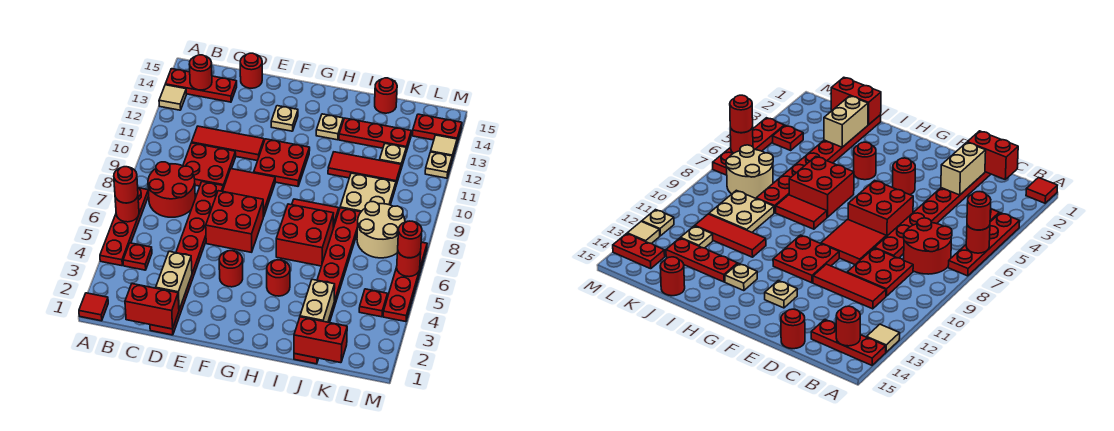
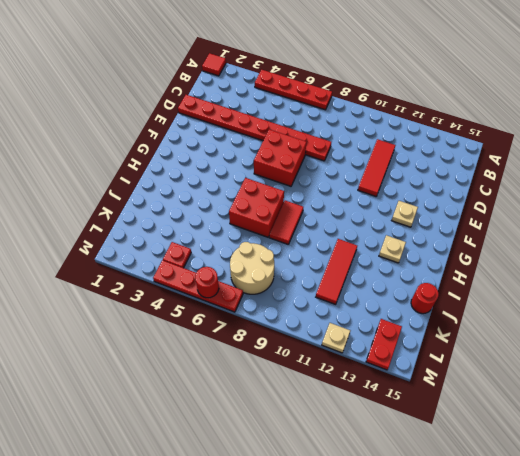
none -> tan 1x1 tile [159,85,186,110]
none -> red 1x3 plate [165,69,237,102]
none -> red 1x1 plate [123,243,152,270]
none -> red 2x2 round brick [148,162,195,217]

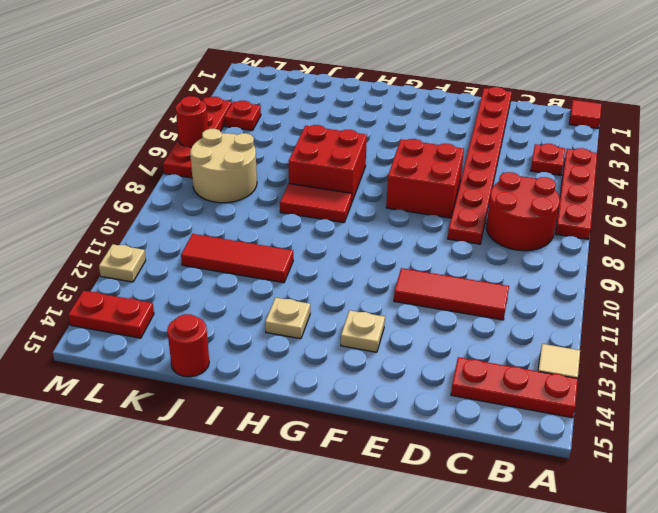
none -> red 2x2 plate [183,143,236,188]
none -> red 1x1 round brick [240,53,262,88]
none -> red 2x2 tile [223,169,275,217]
none -> red 1x1 round brick [219,251,243,287]

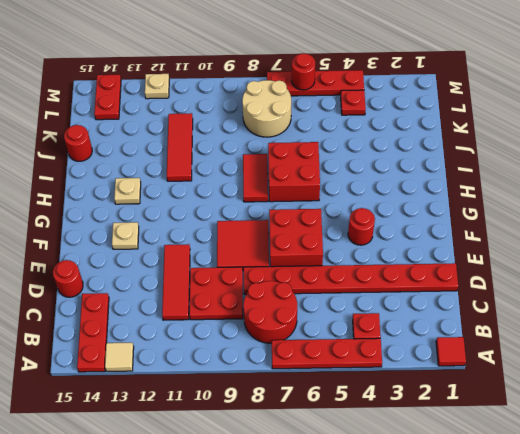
none -> red 2x2 plate [254,139,310,186]
none -> red 1x1 round brick [267,260,290,296]
none -> red 1x3 plate [339,118,411,152]
none -> red 1x8 plate [294,208,361,364]

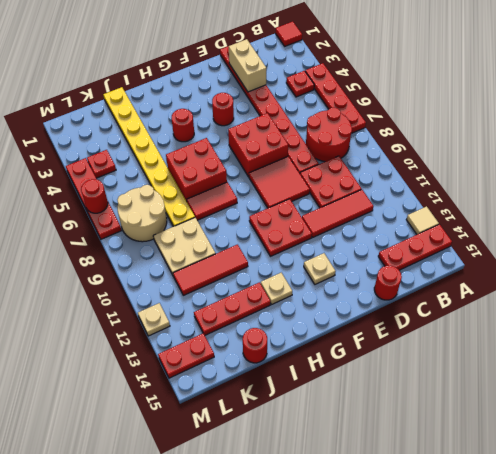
yellow 1x8 plate [103,87,195,227] -> red 1x8 plate [294,208,361,364]
none -> tan 1x1 plate [380,144,406,168]
none -> tan 1x1 tile [431,135,457,160]
none -> red 1x1 round brick [115,197,139,222]
none -> red 1x1 round brick [189,55,212,90]

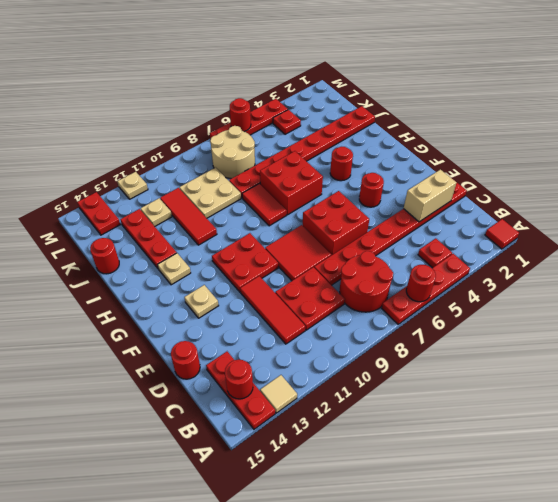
none -> tan 1x1 tile [431,135,457,160]
none -> red 1x2 brick [125,284,179,329]
none -> red 1x2 brick [294,317,347,363]
none -> tan 1x2 brick [300,279,335,322]

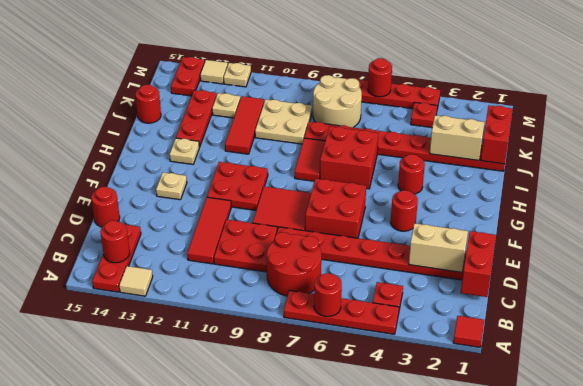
none -> red 1x1 round brick [114,167,138,203]
none -> red 1x1 round brick [398,221,422,258]

